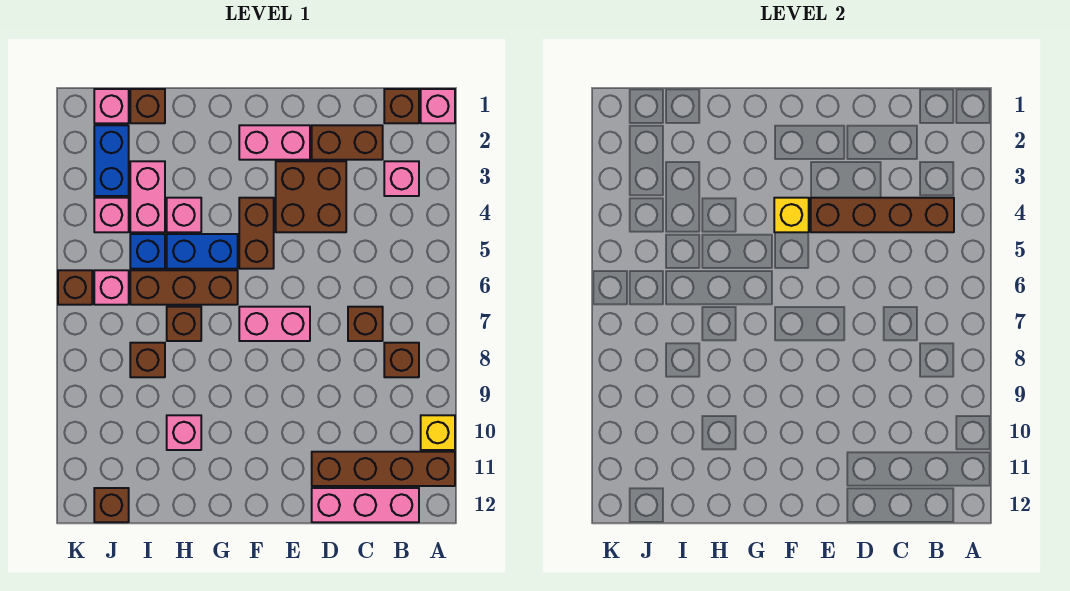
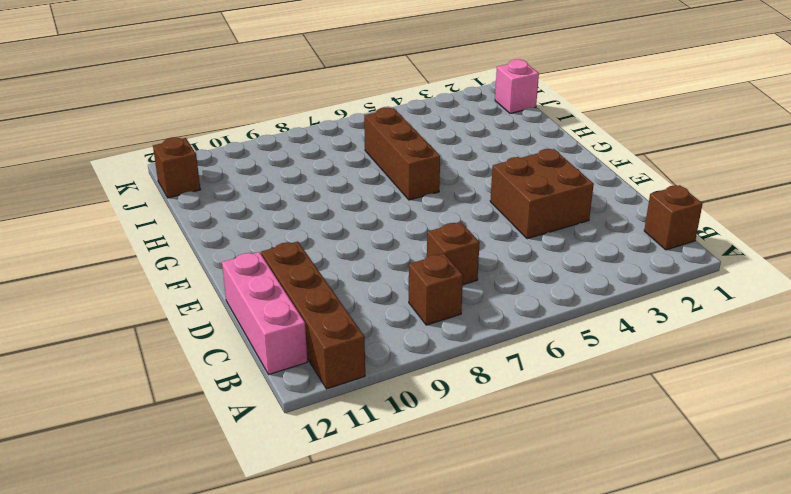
none -> pink 1x1 brick [421,89,455,123]
none -> yellow 1x1 brick [421,415,455,450]
none -> pink 1x1 brick [384,161,419,196]
none -> brown 1x2 brick [312,125,383,160]

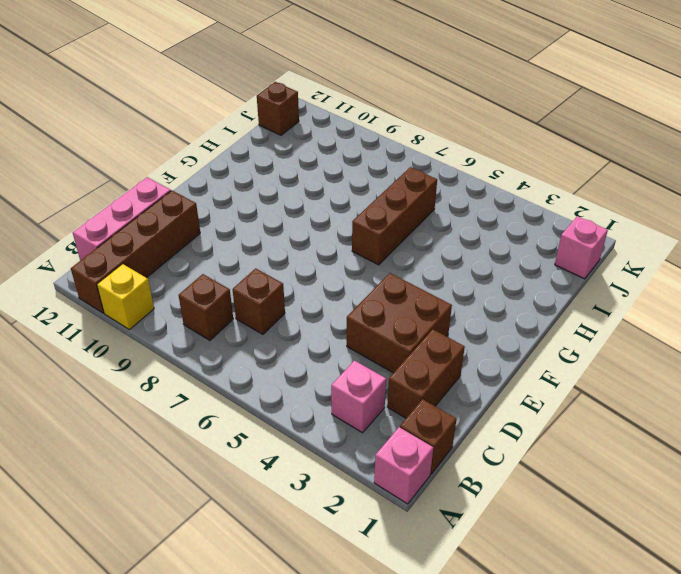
none -> pink 1x2 brick [239,125,310,160]
none -> pink 1x2 brick [239,307,310,341]
none -> brown 1x2 brick [239,198,274,269]
none -> blue 1x2 brick [167,234,238,269]

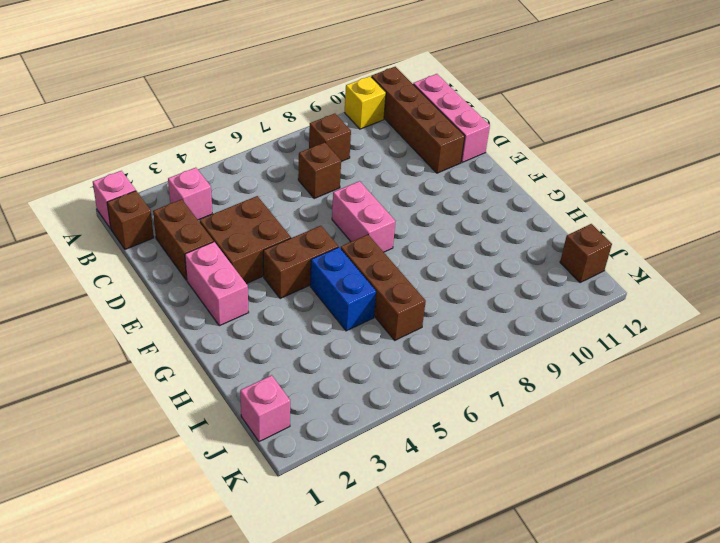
none -> pink 1x1 brick [167,198,201,232]
none -> brown 1x1 brick [167,307,201,341]
none -> pink 1x1 brick [167,415,201,450]
none -> brown 1x1 brick [130,89,165,123]

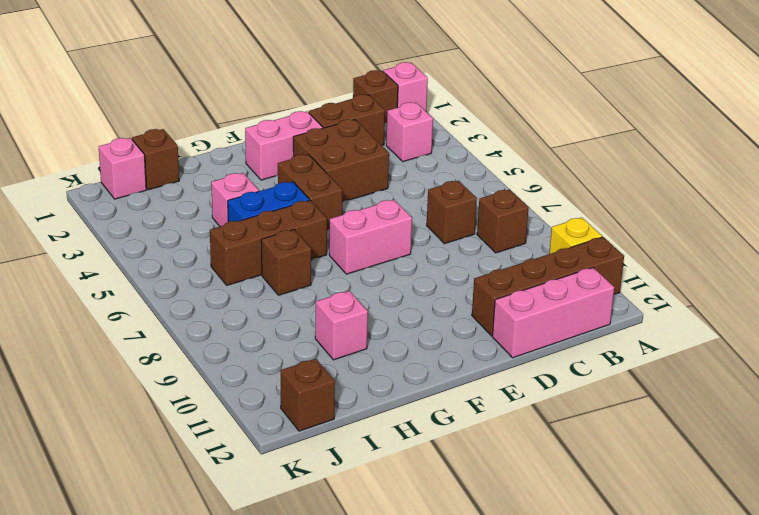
none -> pink 1x2 brick [130,161,165,232]
none -> blue 1x1 brick [130,234,165,269]
none -> brown 1x1 brick [130,343,165,377]
none -> blue 1x2 brick [94,125,129,196]

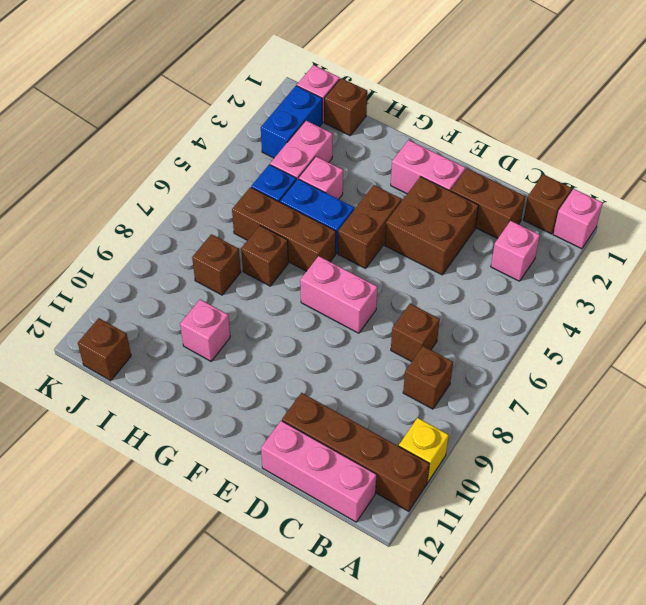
none -> pink 1x1 brick [94,198,129,232]
none -> pink 1x1 brick [94,270,129,305]
none -> brown 1x1 brick [58,270,92,305]
none -> brown 1x4 brick [811,198,954,232]

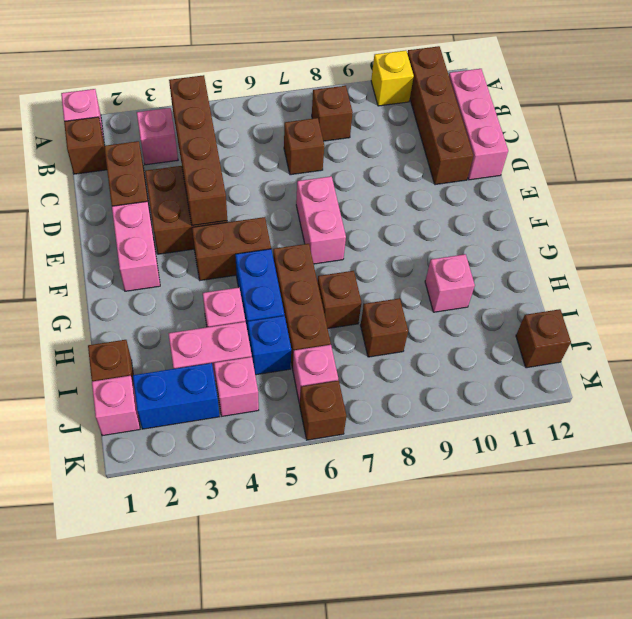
none -> yellow 1x1 brick [774,198,809,232]

